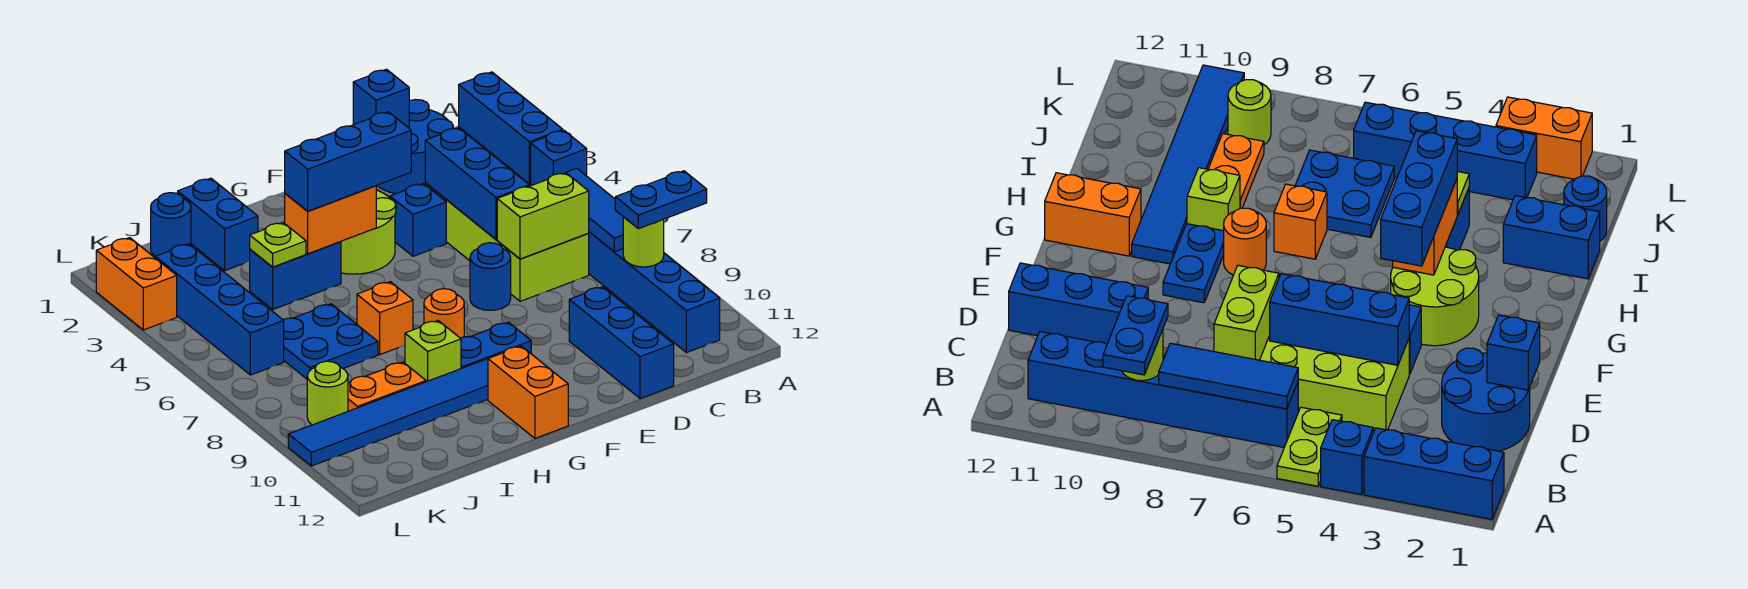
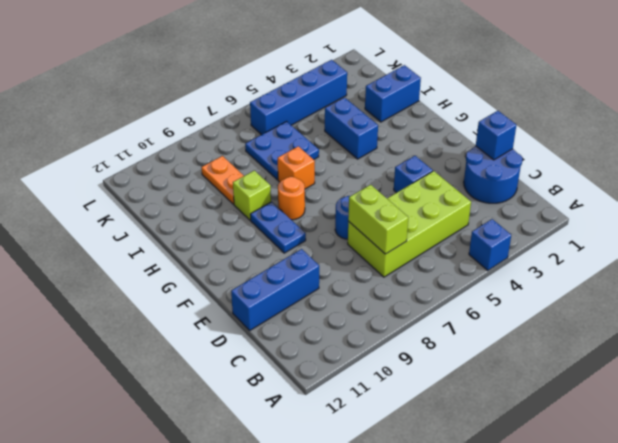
none -> blue 1x3 brick [459,72,563,184]
none -> lime 1x2 plate [1277,407,1342,486]
none -> blue 1x6 brick [588,232,720,353]
none -> lime 2x2 round brick [341,190,396,274]

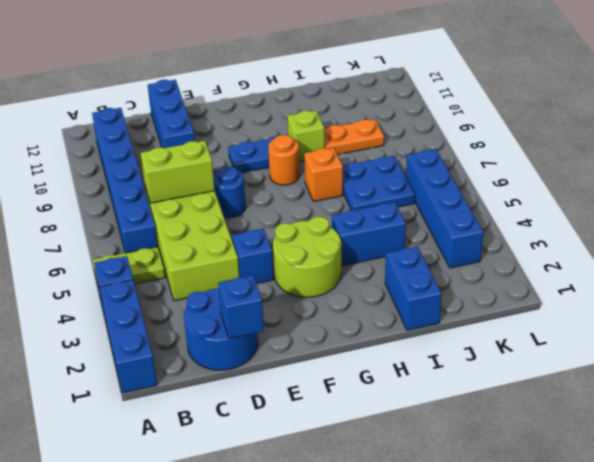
none -> blue 1x6 tile [288,359,488,466]
none -> orange 1x2 brick [488,346,568,438]
none -> blue 1x1 round brick [151,193,191,256]
none -> lime 1x1 round brick [307,361,348,425]

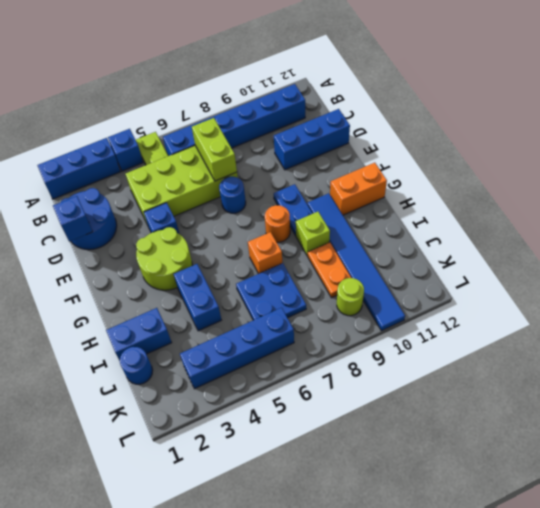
none -> orange 1x2 brick [96,238,177,330]
none -> blue 1x3 tile [566,168,623,252]
none -> lime 1x1 round brick [623,217,664,267]
none -> blue 1x3 brick [425,128,530,239]

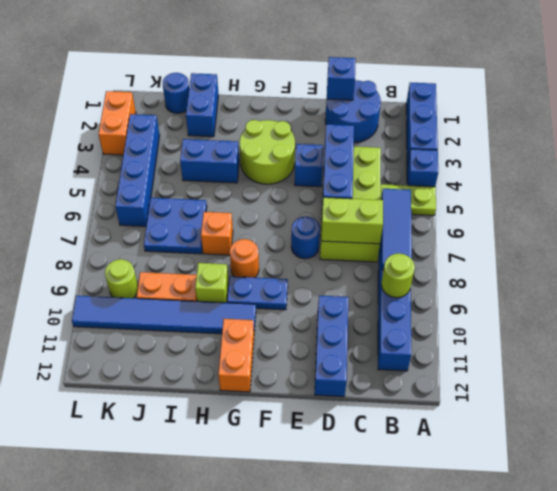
none -> orange 1x2 brick [285,186,376,254]
none -> lime 1x1 plate [250,223,306,267]
none -> blue 1x2 plate [615,171,707,229]
none -> blue 1x3 brick [285,112,411,211]

